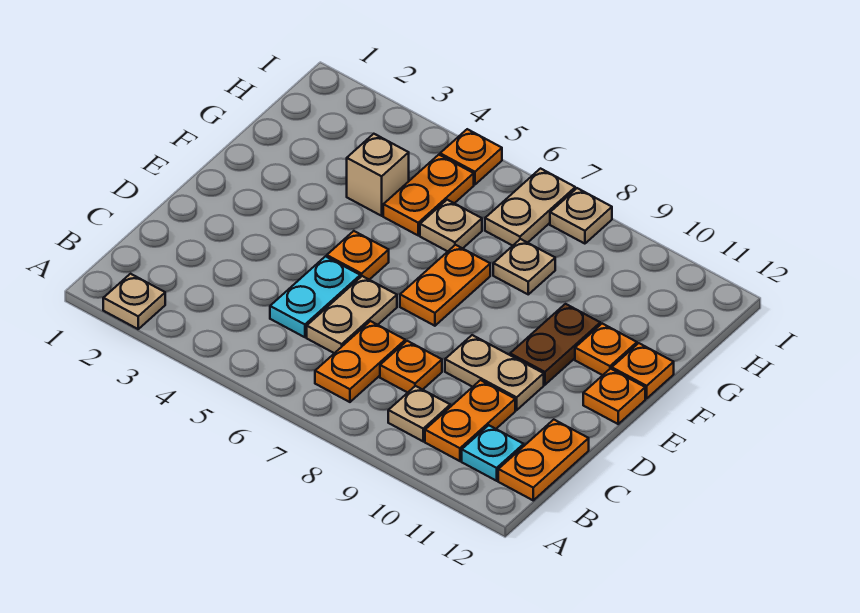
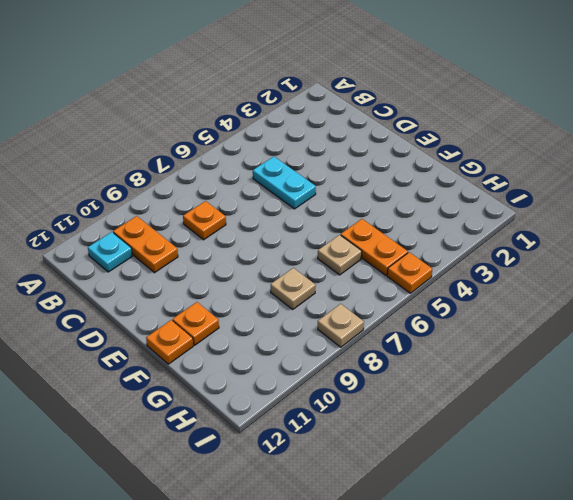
none -> tan 1x1 plate [103,274,165,329]
none -> orange 1x2 plate [315,321,405,402]
none -> tan 1x1 plate [388,386,450,441]

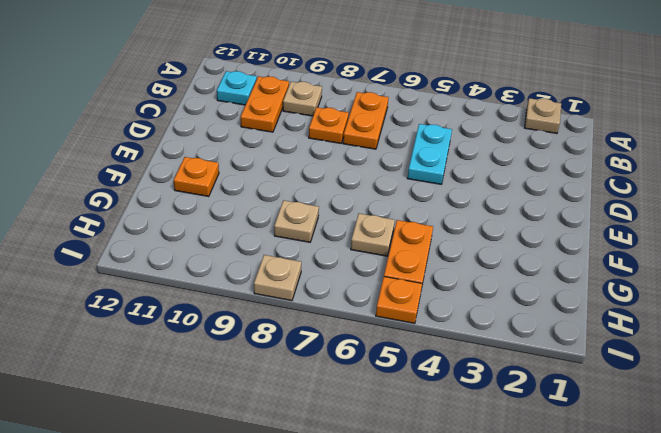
none -> orange 1x2 plate [498,420,589,500]
none -> tan 1x2 plate [307,276,397,353]
none -> tan 1x2 plate [445,335,544,410]

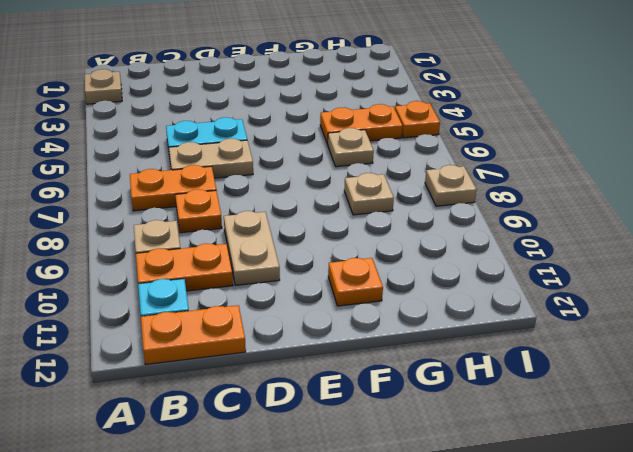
none -> orange 1x1 plate [327,231,389,280]
none -> orange 1x2 plate [400,245,490,326]
none -> brown 1x2 plate [510,304,600,385]

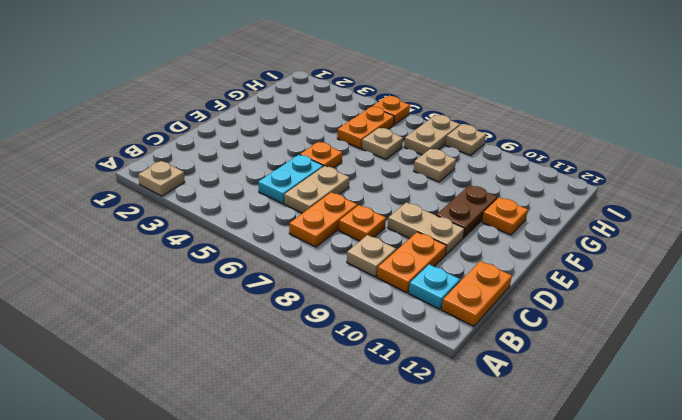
none -> orange 1x2 plate [400,245,490,326]
none -> orange 1x1 plate [583,369,645,424]
none -> orange 1x1 plate [612,343,674,399]

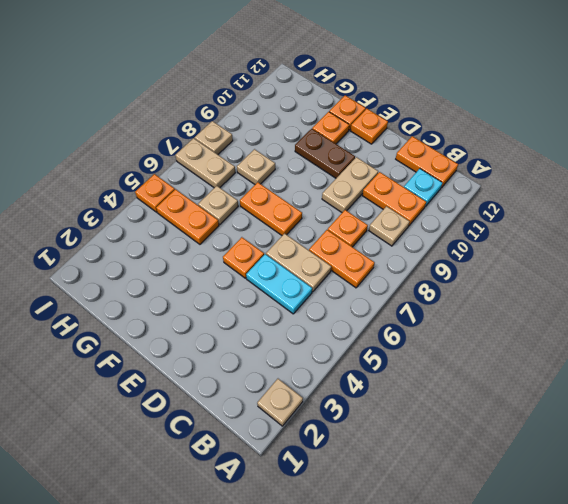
none -> tan 1x1 brick [347,134,409,216]

